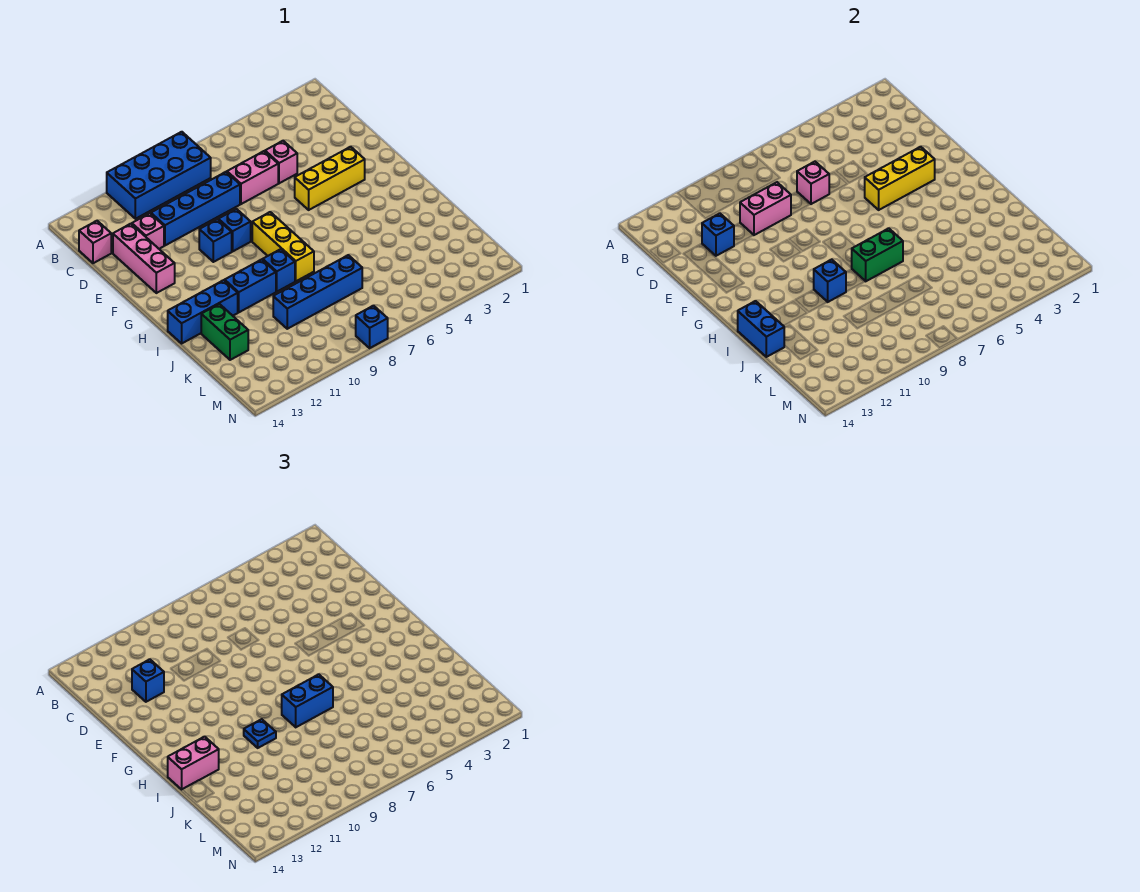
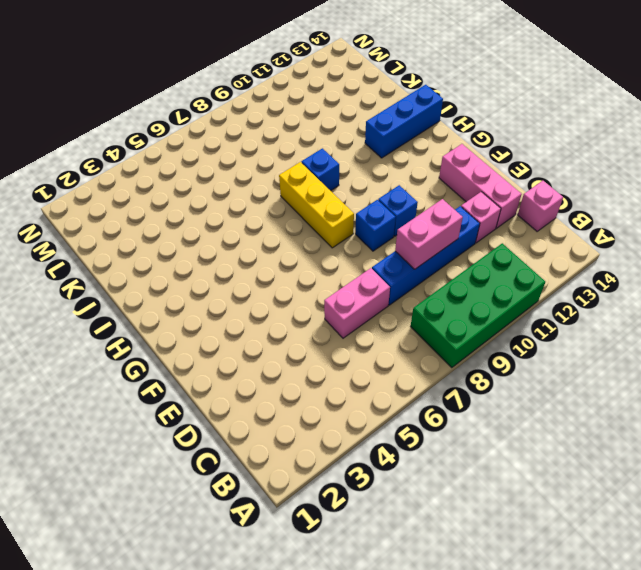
green 2x4 brick [411,243,545,368] -> blue 2x4 brick [107,132,211,219]
none -> pink 1x1 brick [265,141,297,183]
none -> yellow 1x3 brick [295,147,365,210]
none -> blue 1x2 brick [225,259,276,312]

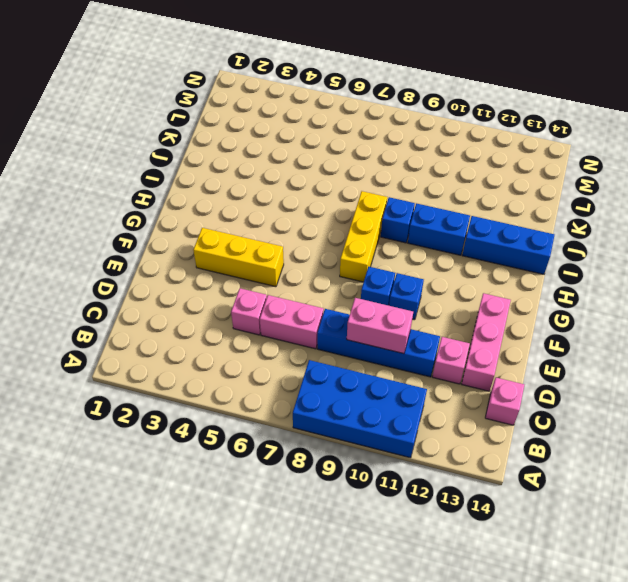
none -> green 1x2 brick [201,304,248,360]
none -> blue 1x4 brick [273,255,362,329]
none -> blue 1x1 brick [356,306,388,348]

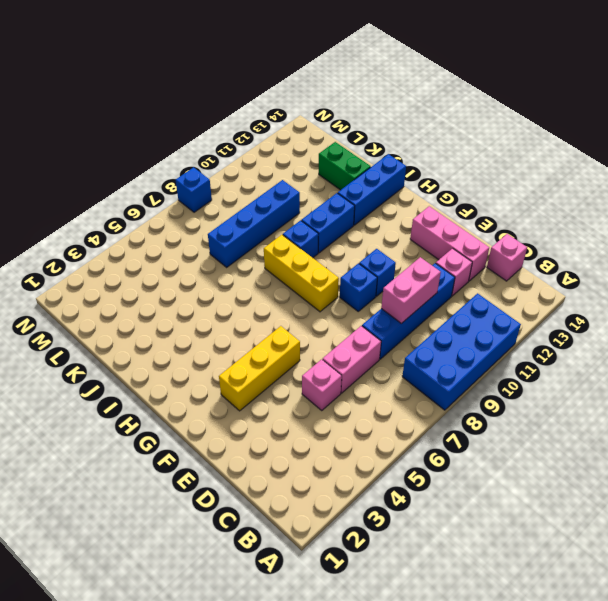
none -> pink 1x1 brick [797,162,829,204]
none -> blue 1x1 brick [702,213,734,256]
none -> yellow 1x3 brick [865,147,935,210]

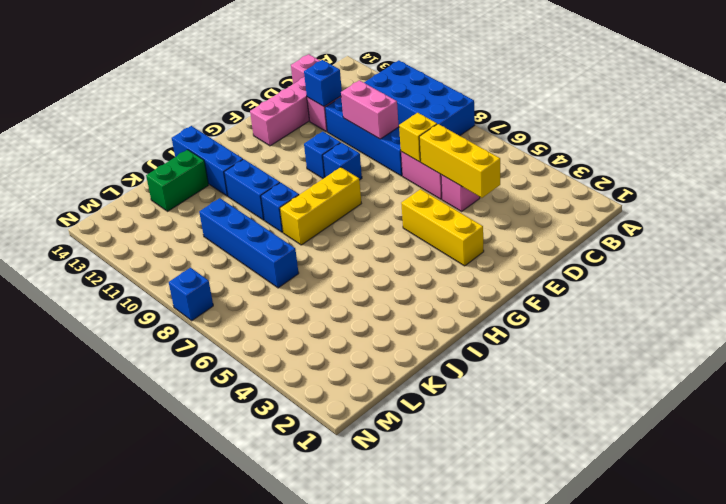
yellow 1x3 brick [419,124,500,198] -> yellow 1x3 brick moved to [865,147,935,210]
yellow 1x1 brick [399,113,437,162] -> pink 1x1 brick [797,162,829,204]
none -> green 1x2 brick [852,228,903,281]
none -> blue 1x1 brick [814,259,846,302]
none -> blue 1x2 brick [738,301,784,357]

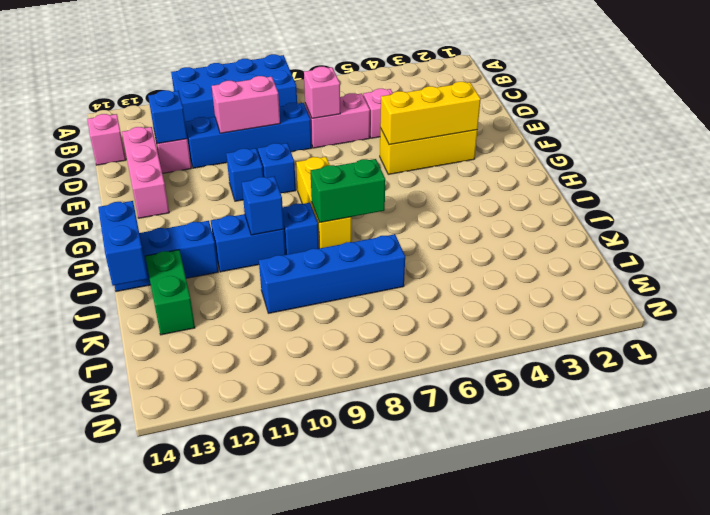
none -> blue 1x1 brick [356,306,388,348]
none -> blue 1x1 brick [132,659,164,702]
none -> blue 1x2 brick [282,674,333,727]

